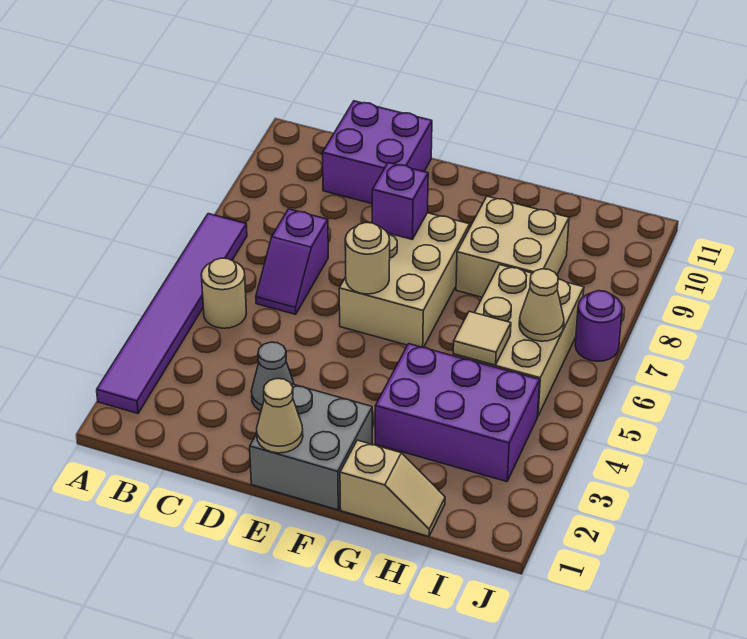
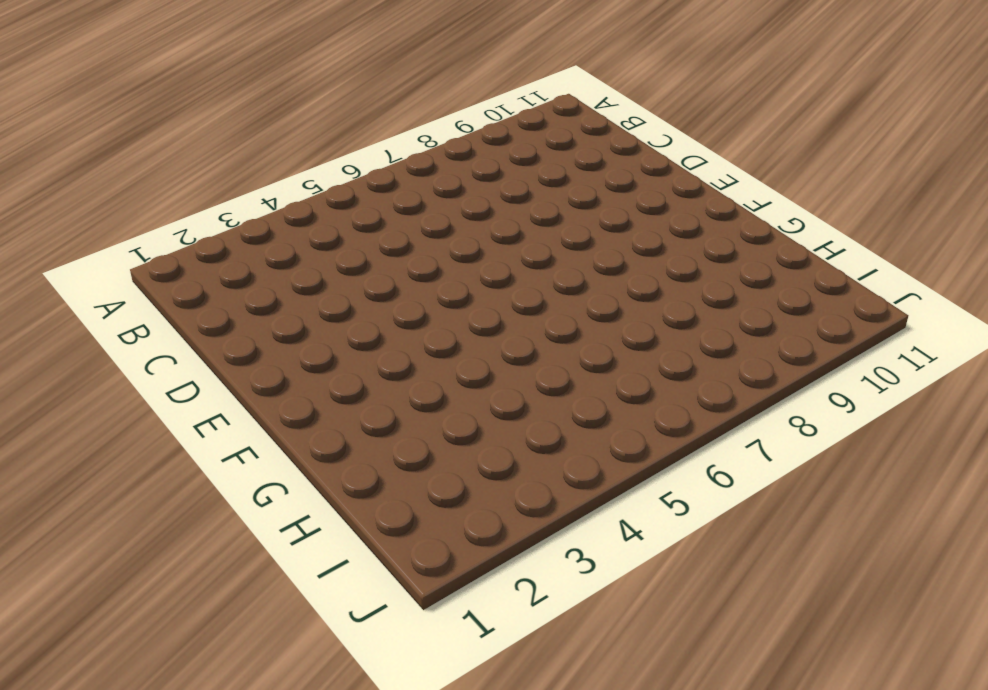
none -> purple 1x6 tile [97,214,247,413]
none -> tan 1x1 round brick [201,258,246,328]
none -> purple 1x2 slope [256,209,328,314]

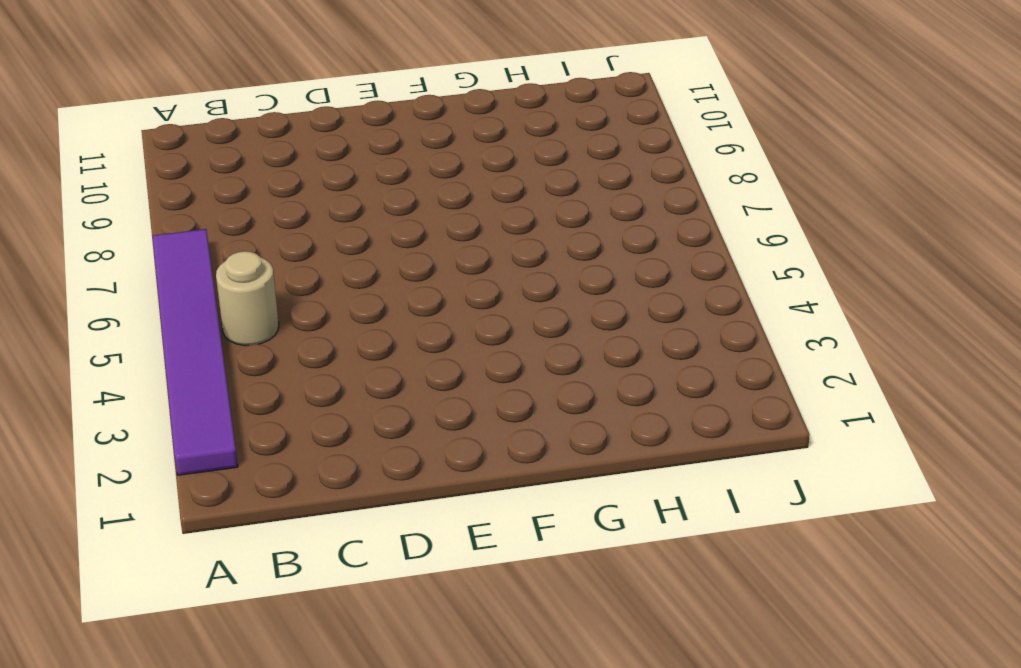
none -> purple 1x2 slope [256,209,328,314]
none -> purple 2x2 brick [322,101,432,204]
none -> grey 1x1 cone [251,342,294,411]

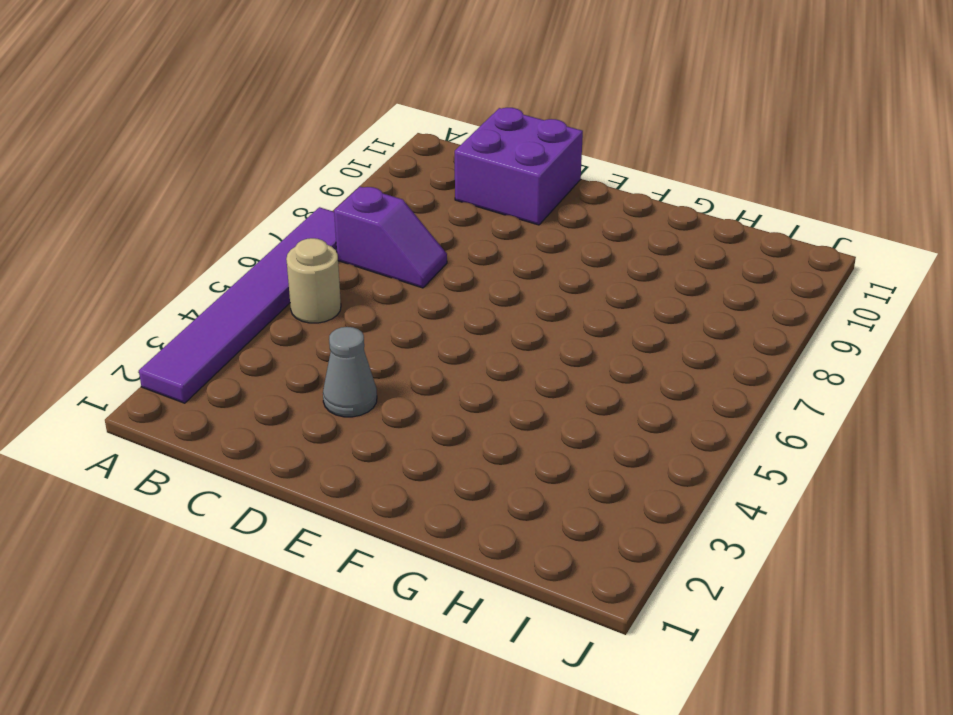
purple 1x2 slope [334,187,447,288] -> purple 1x2 slope turned to [256,209,328,314]
none -> grey 2x2 brick [250,384,372,510]
none -> tan 2x3 brick [339,213,470,348]
none -> tan 1x2 slope [340,440,445,536]

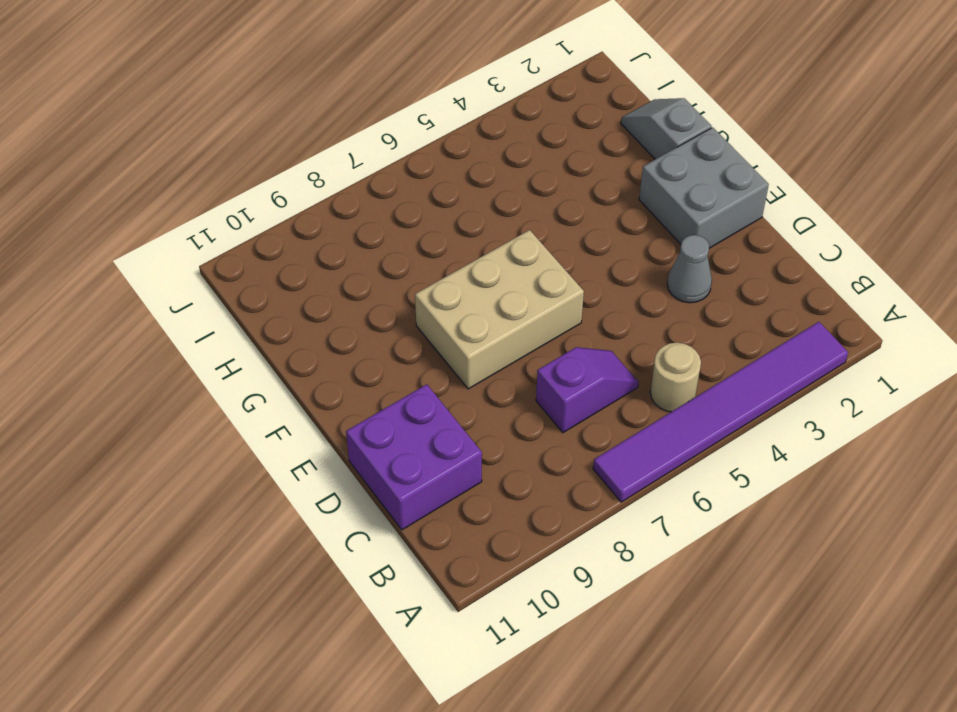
grey 1x2 slope [621,98,711,159] -> tan 1x2 slope [340,440,445,536]
none -> purple 2x3 brick [375,344,540,482]
none -> tan 2x2 brick [456,196,569,297]
none -> tan 2x3 brick [453,265,584,416]

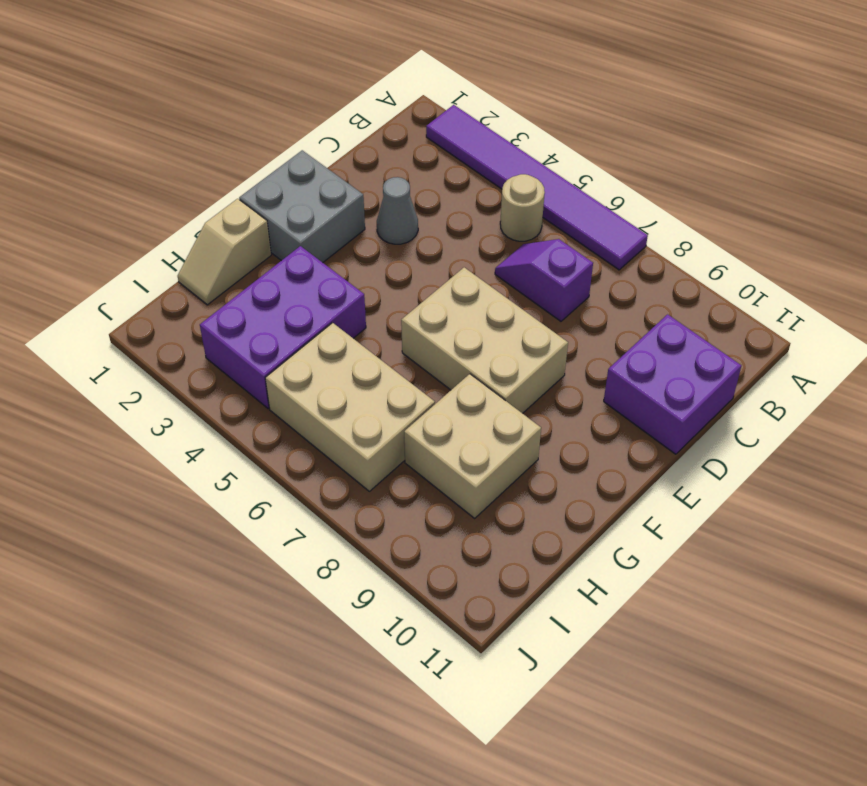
none -> purple 1x1 round brick [575,291,622,361]
none -> tan 1x1 cone [257,379,303,453]
none -> tan 1x1 round brick [345,223,390,294]

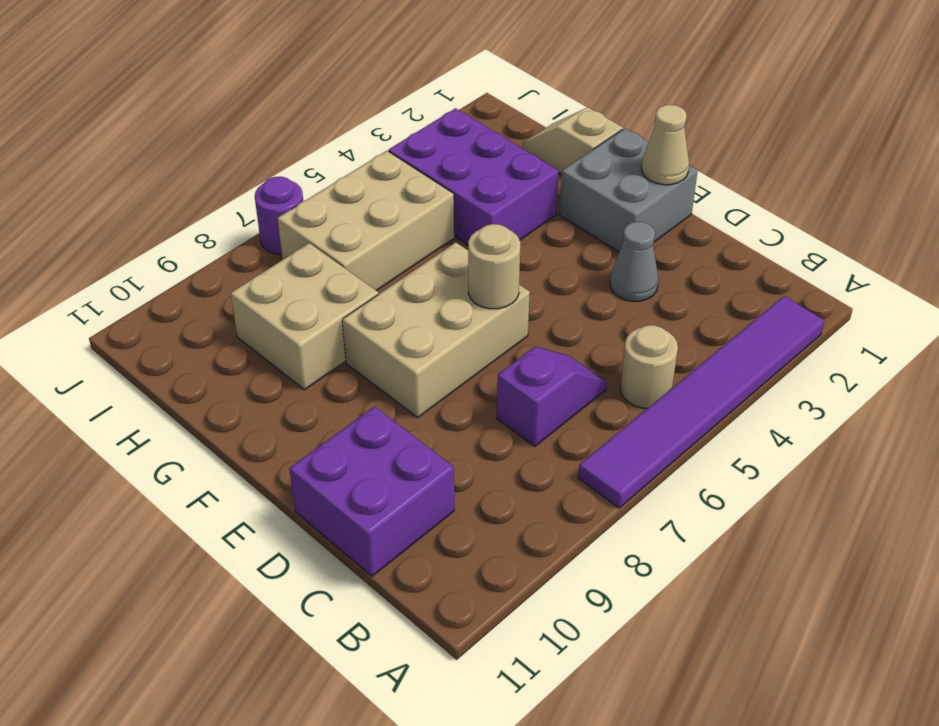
none -> purple 1x1 brick [372,163,428,240]
none -> tan 1x1 tile [453,311,511,365]
none -> tan 1x1 cone [519,269,564,341]

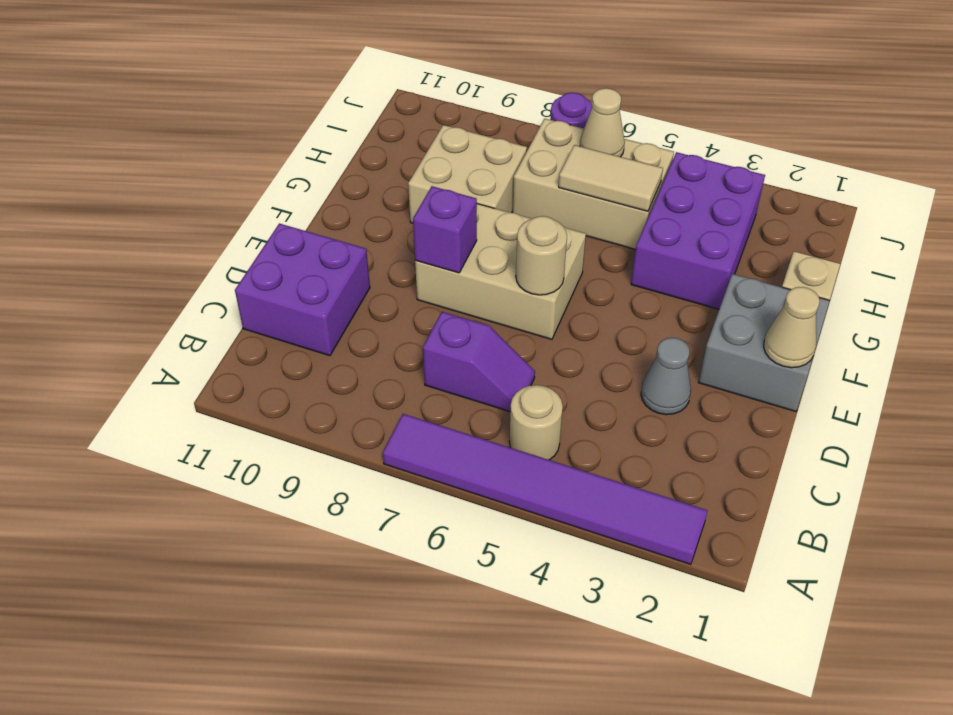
tan 1x2 tile [559,145,663,211] -> tan 1x1 tile [453,311,511,365]

